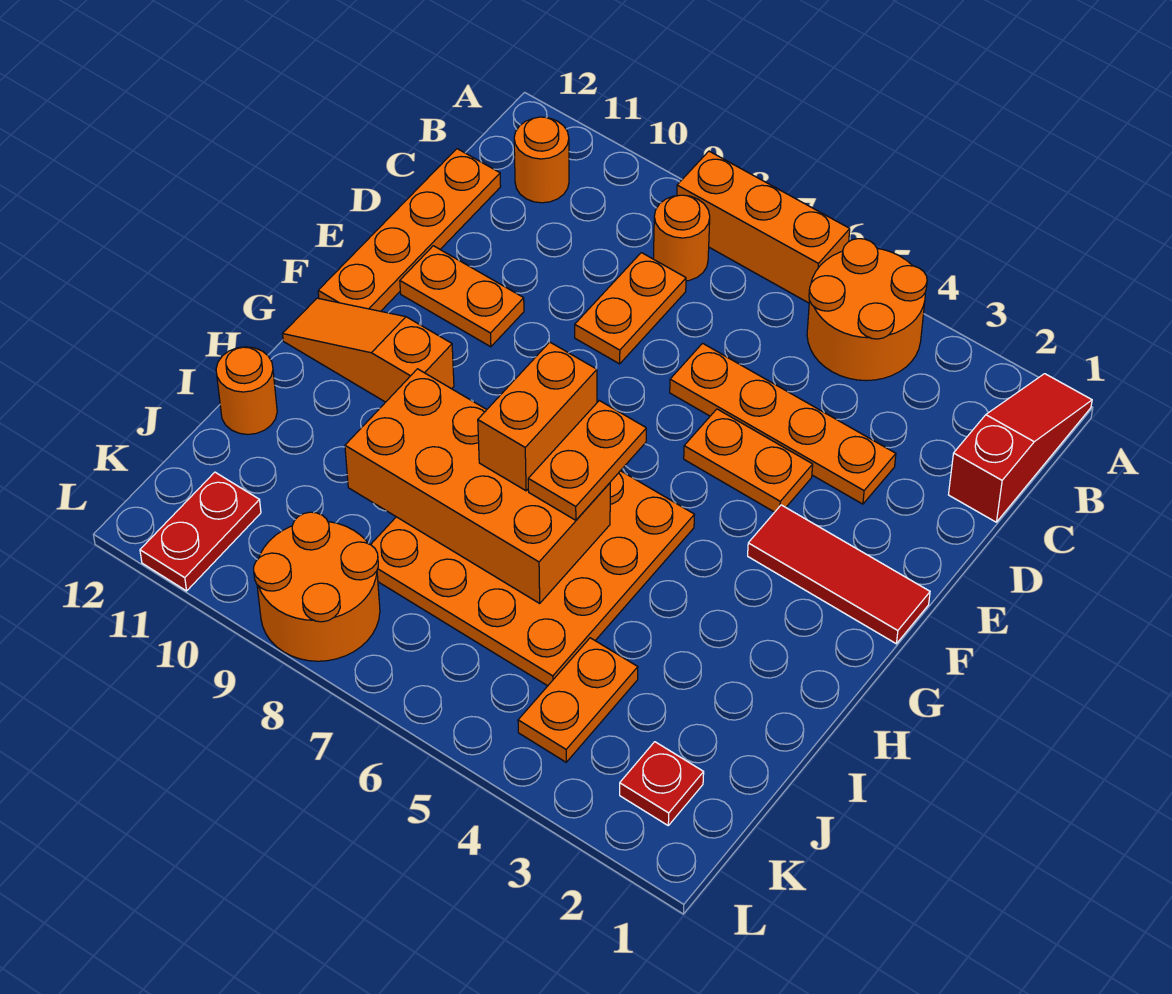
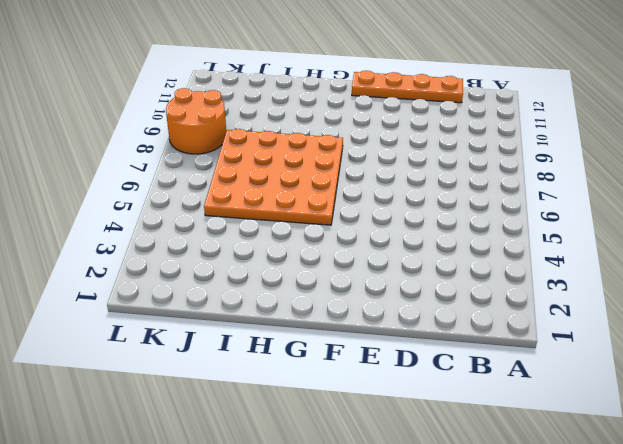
none -> red 1x3 slope [949,374,1092,522]
none -> orange 2x2 round brick [807,239,927,381]
none -> orange 1x3 brick [677,151,850,303]

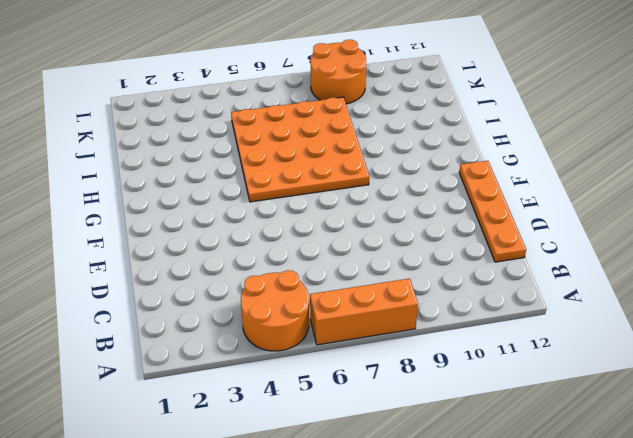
none -> red 1x3 slope [949,374,1092,522]
none -> orange 1x1 round brick [653,195,710,281]
none -> orange 1x1 round brick [514,117,569,203]

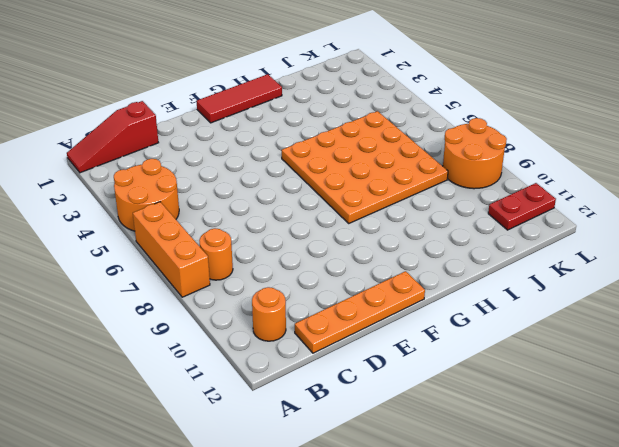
red 1x3 tile [197,74,282,123] -> red 1x3 tile turned to [748,505,930,644]
none -> orange 1x2 plate [575,253,686,364]
none -> orange 1x4 plate [670,343,896,504]
none -> orange 1x2 plate [684,409,813,512]

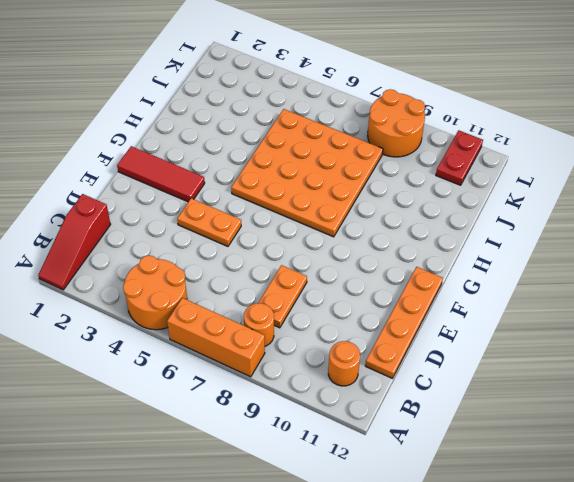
none -> orange 1x4 plate [670,343,896,504]
none -> orange 1x2 plate [400,246,524,347]
none -> orange 1x3 slope [283,298,454,402]

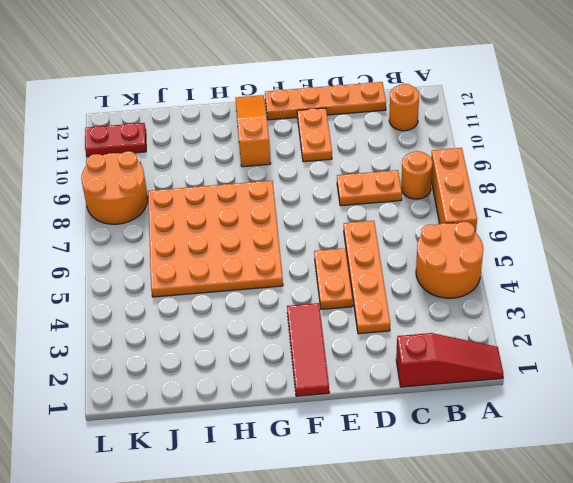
none -> orange 1x1 round brick [216,347,277,434]
none -> orange 1x2 plate [518,638,638,762]
none -> red 1x1 plate [620,742,704,825]

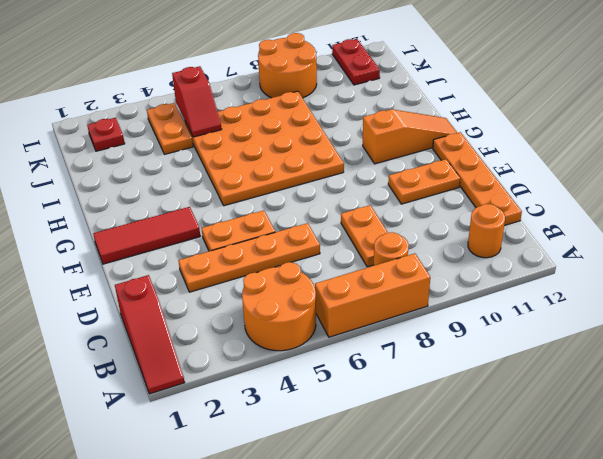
red 1x2 slope [172,66,222,137] -> none
none -> orange 1x1 round brick [216,347,277,434]
none -> orange 2x4 brick [345,369,610,603]
none -> orange 1x2 plate [528,401,646,520]

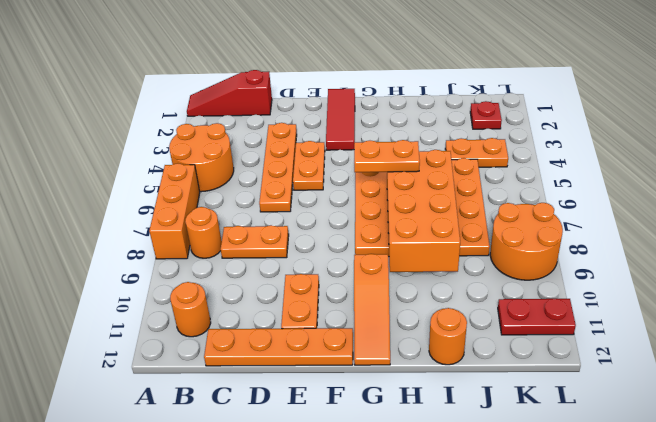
none -> orange 1x2 brick [478,342,597,491]

